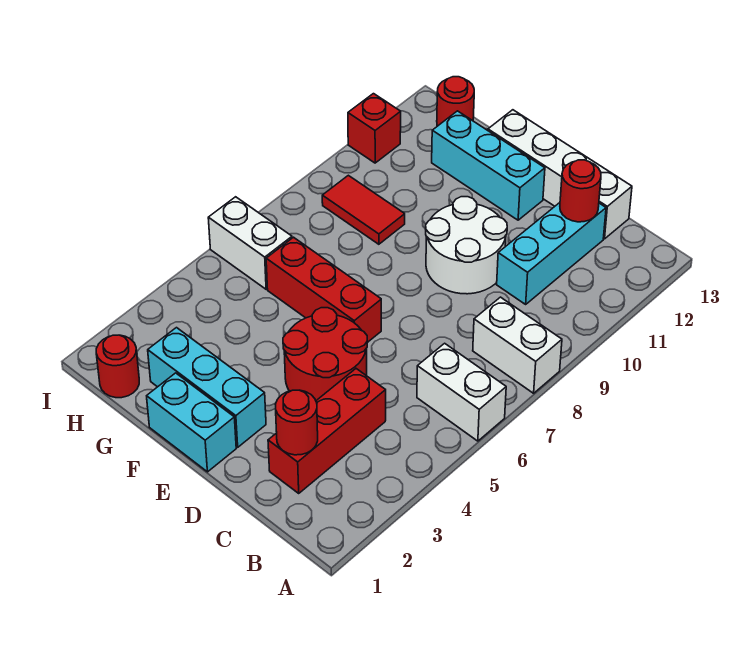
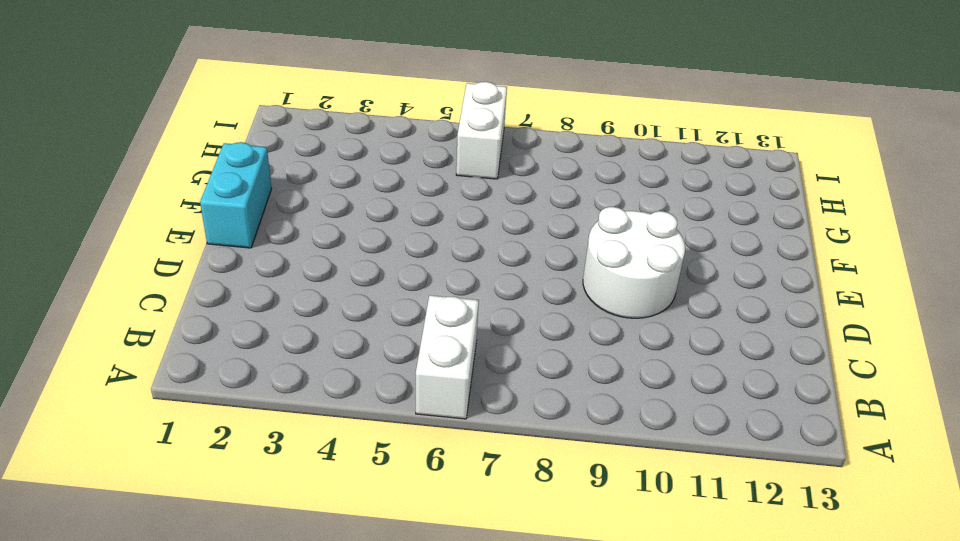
none -> white 1x2 brick [473,297,562,393]
none -> red 1x3 brick [268,369,386,493]
none -> cyan 1x3 brick [497,203,606,304]

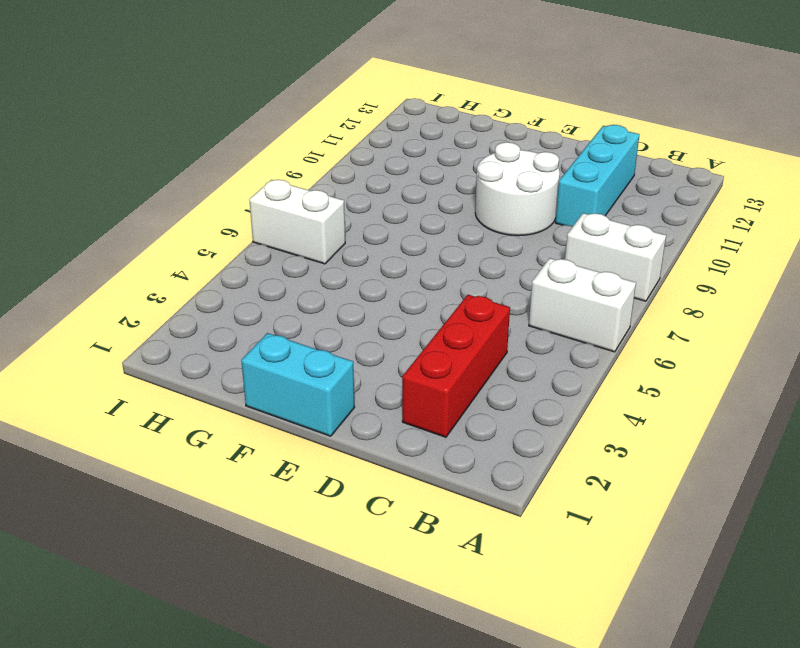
none -> white 1x4 brick [488,110,632,239]
none -> red 2x2 round brick [283,308,367,400]
none -> cyan 1x3 brick [148,328,266,447]

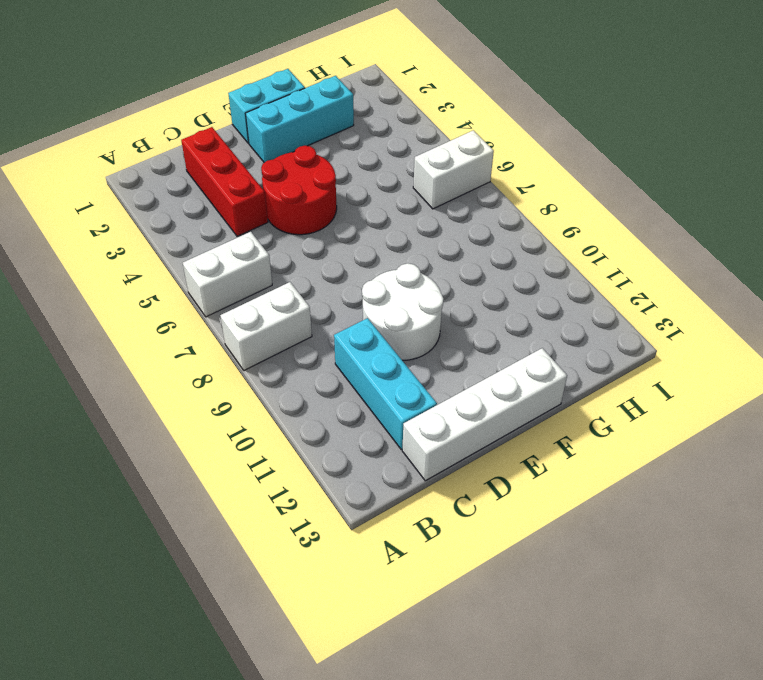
none -> red 1x3 brick [266,237,381,343]
none -> cyan 1x3 brick [432,111,545,220]
none -> red 1x2 tile [322,175,405,244]

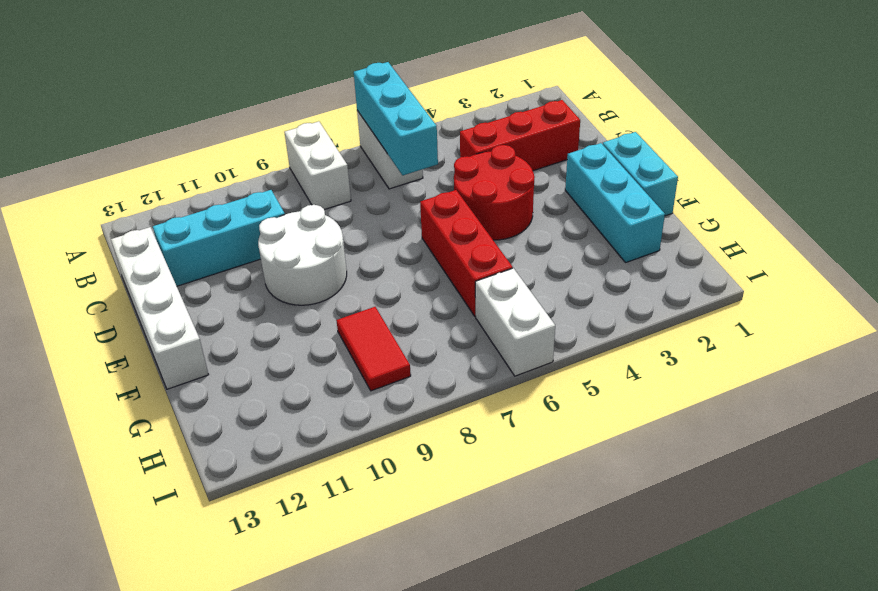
cyan 1x3 brick [354,62,438,175] -> cyan 1x3 brick moved to [432,111,545,220]
none -> red 1x1 round brick [96,335,139,398]
none -> red 1x1 round brick [437,77,474,126]
none -> red 1x1 brick [348,94,401,163]

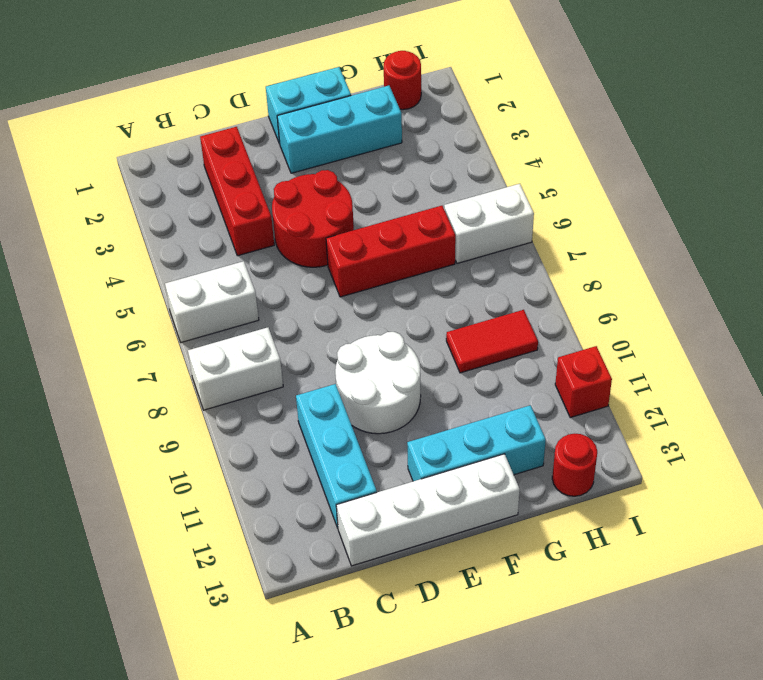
none -> red 1x1 round brick [275,390,318,455]
none -> red 1x1 round brick [560,160,601,222]

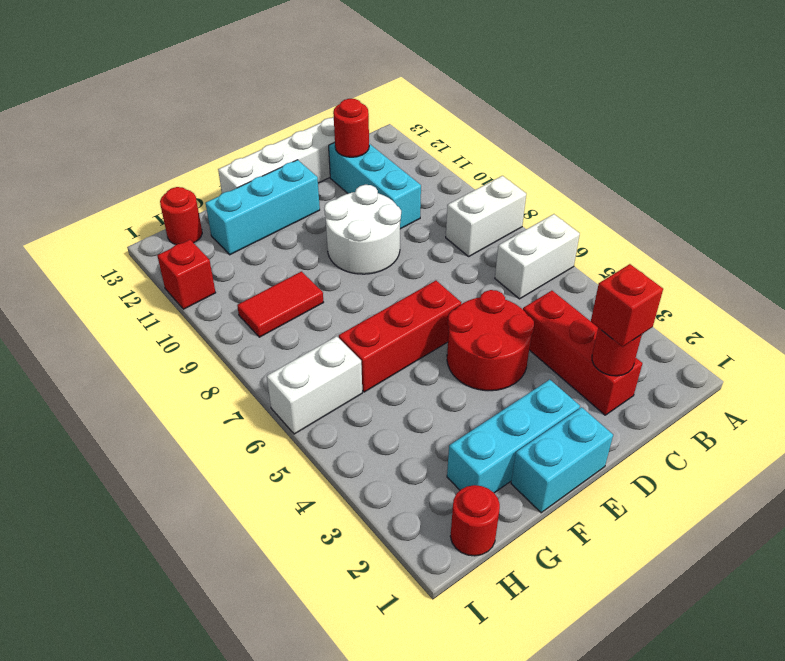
red 1x1 brick [591,264,663,347] -> none

